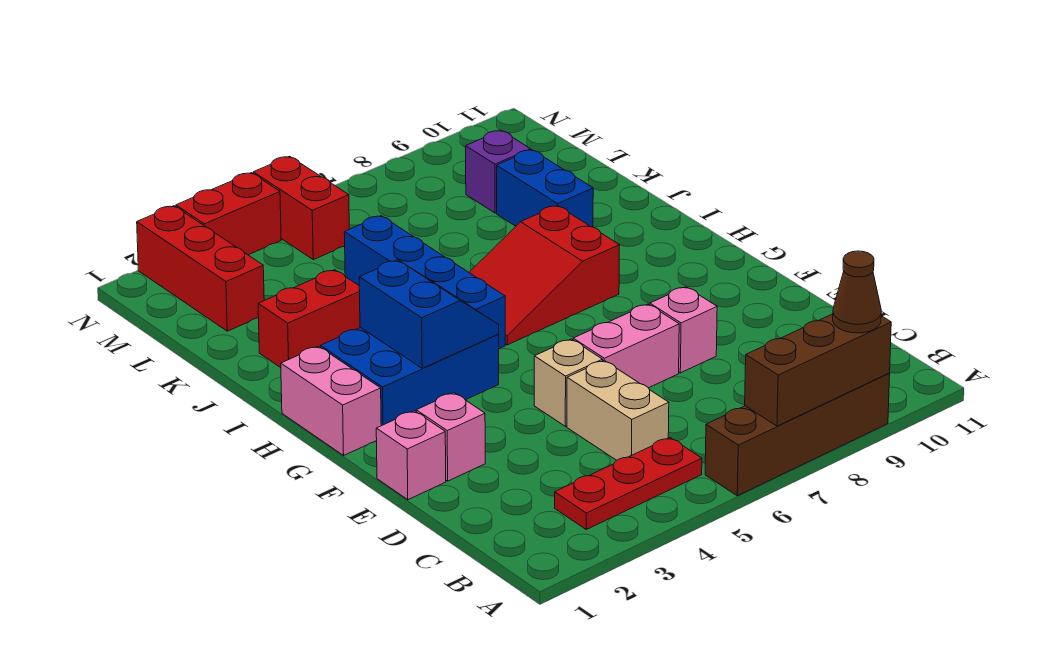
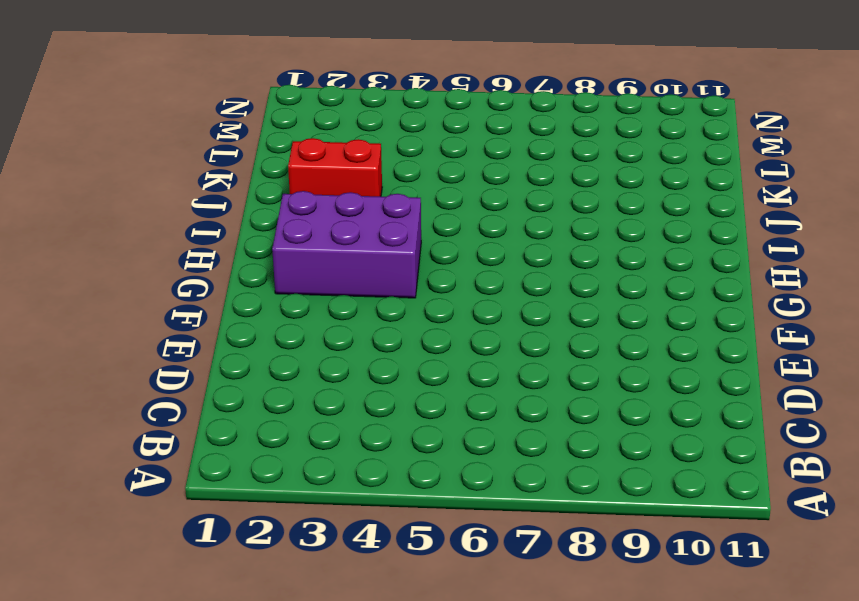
purple 2x3 brick [272,191,421,298] -> blue 2x3 brick [321,328,499,426]
none -> brown 1x4 brick [705,373,890,496]
none -> red 1x3 plate [555,438,702,529]
none -> tan 1x2 brick [567,360,669,460]

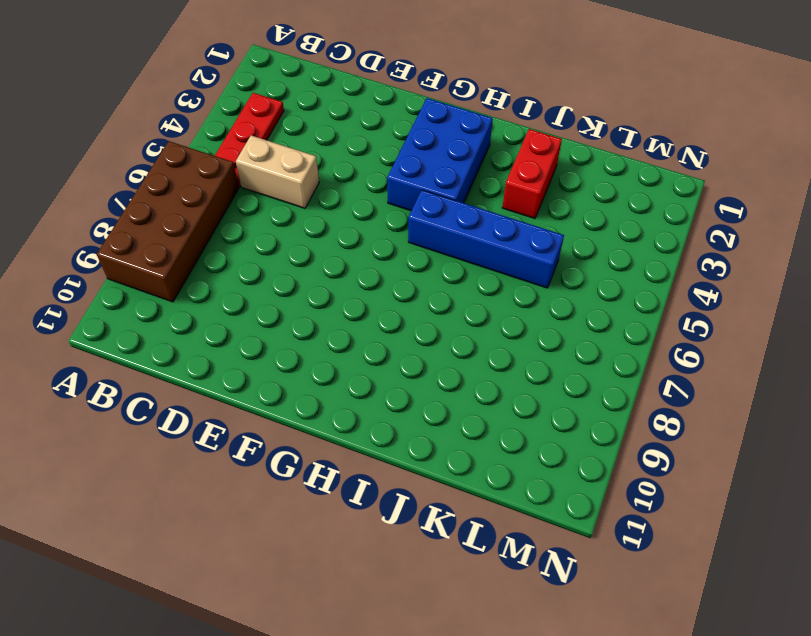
brown 2x4 brick [97,141,239,302] -> brown 1x4 brick [705,373,890,496]
none -> pink 1x1 brick [376,411,446,500]
none -> pink 1x1 brick [416,393,485,481]
none -> tan 1x1 brick [534,339,603,426]

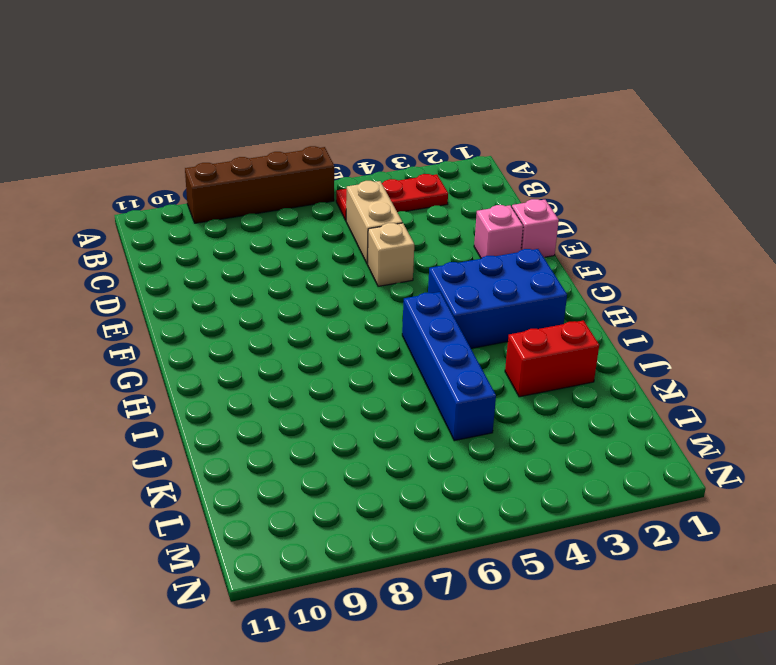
none -> pink 1x2 brick [573,304,679,388]
none -> pink 1x1 brick [650,287,717,373]
none -> pink 1x2 brick [281,346,381,455]

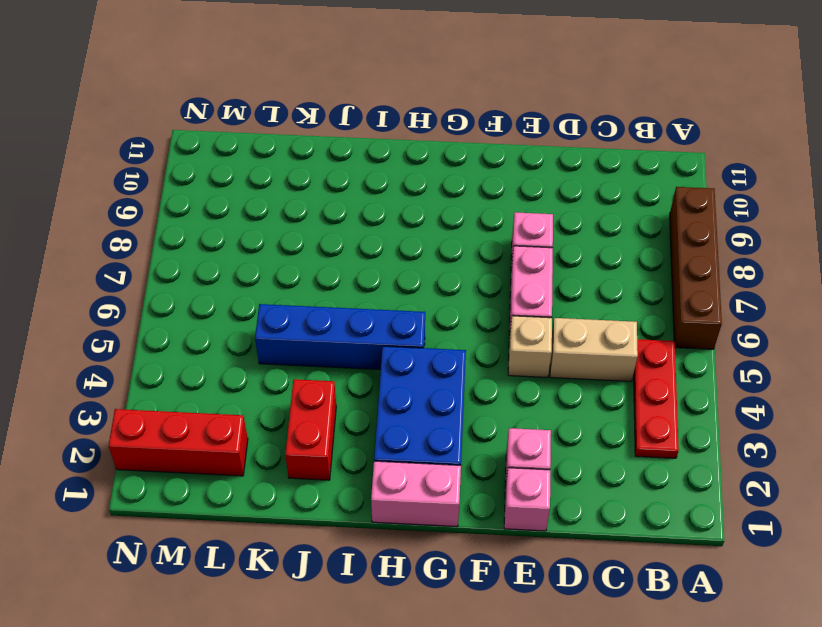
none -> red 2x3 slope [469,206,620,345]
none -> blue 1x2 brick [497,150,593,227]
none -> purple 1x1 brick [466,131,531,213]

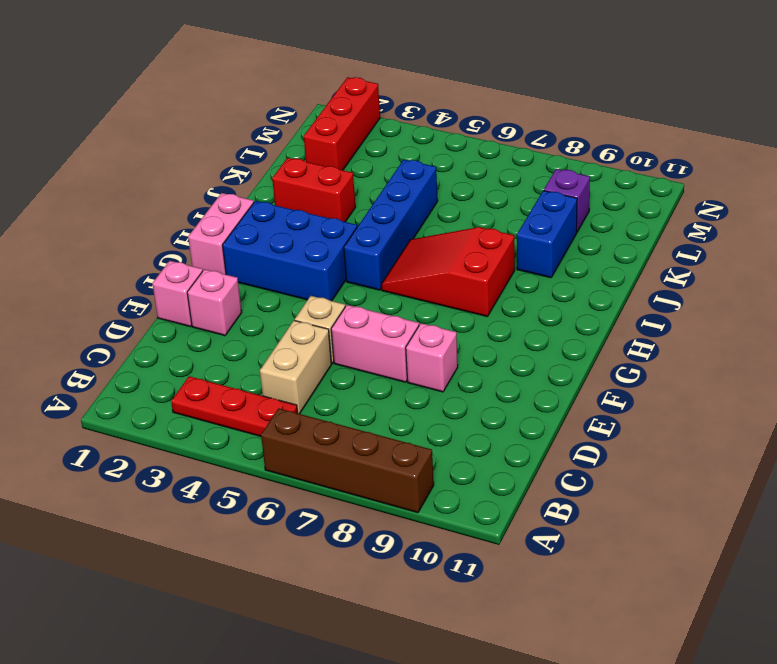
none -> red 1x2 brick [253,156,349,260]
none -> red 1x2 brick [176,173,281,255]
none -> brown 1x3 brick [745,314,891,426]

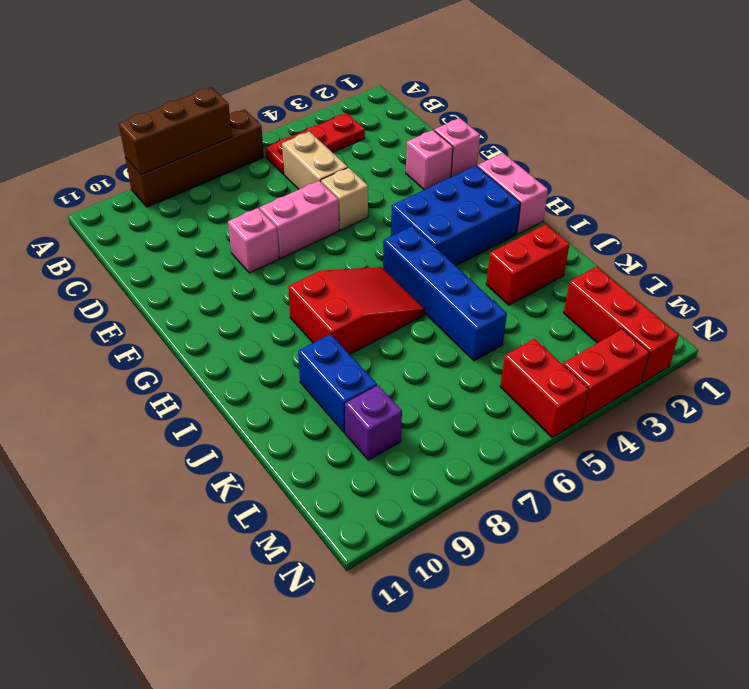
none -> blue 2x2 slope [359,260,499,368]
none -> brown 1x1 cone [833,251,881,333]

